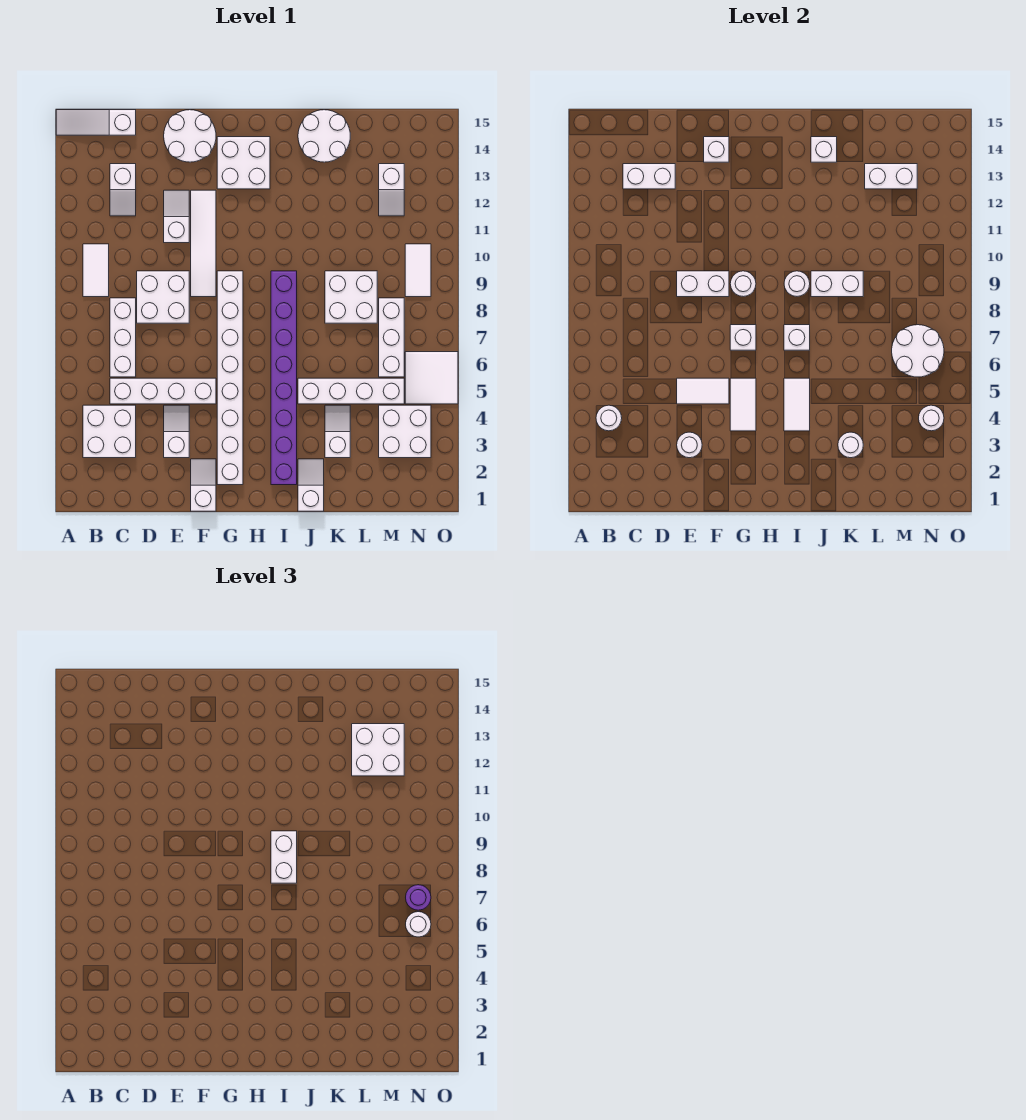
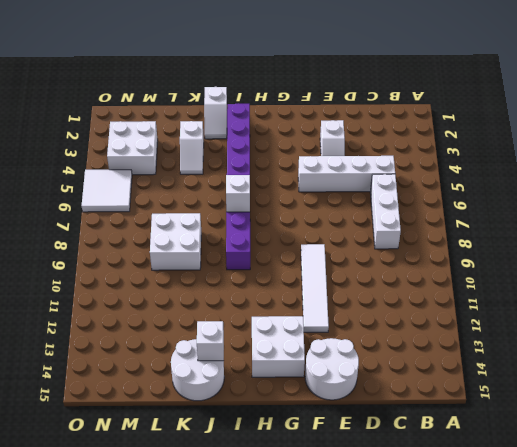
none -> white 1x3 slope [56,110,136,135]
none -> white 2x2 brick [83,405,136,458]
none -> white 1x2 tile [83,244,109,297]
none -> white 1x2 slope [110,164,136,216]

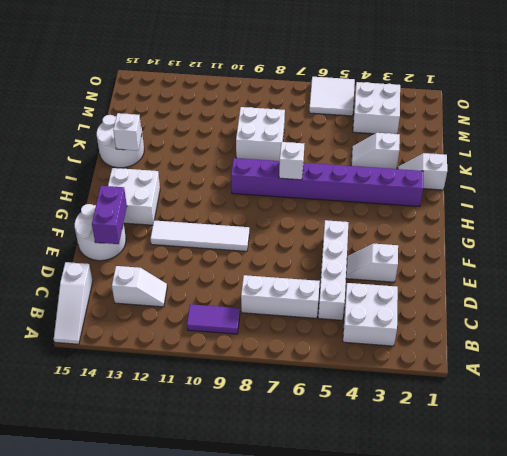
purple 1x2 tile [187,304,240,334] -> white 1x2 tile [83,244,109,297]
purple 1x2 brick [92,186,127,244] -> white 1x1 brick [704,137,729,162]
none -> white 2x2 brick [137,271,189,323]
none -> white 1x2 slope [164,190,189,243]
none -> white 1x2 slope [191,459,216,511]
none -> white 1x8 brick [217,271,243,485]

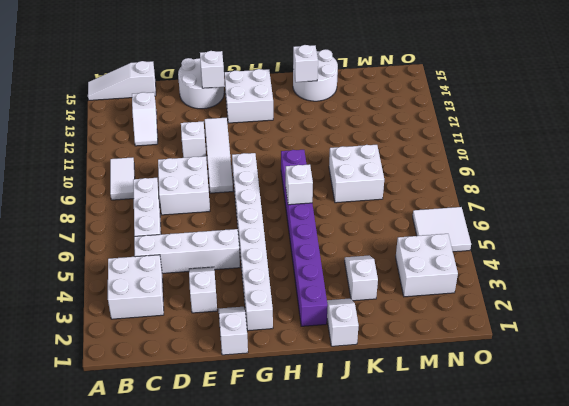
none -> white 1x4 brick [298,378,404,404]
none -> white 1x3 brick [379,298,404,377]
none -> white 1x2 slope [379,164,404,216]
none -> white 1x2 tile [405,244,431,297]

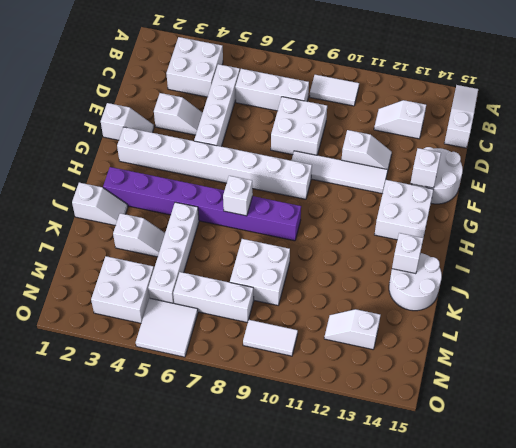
none -> white 1x1 round brick [596,405,622,431]
none -> white 1x2 brick [623,164,675,189]
none -> white 1x1 round brick [677,432,702,458]
none -> white 1x2 tile [677,378,729,404]

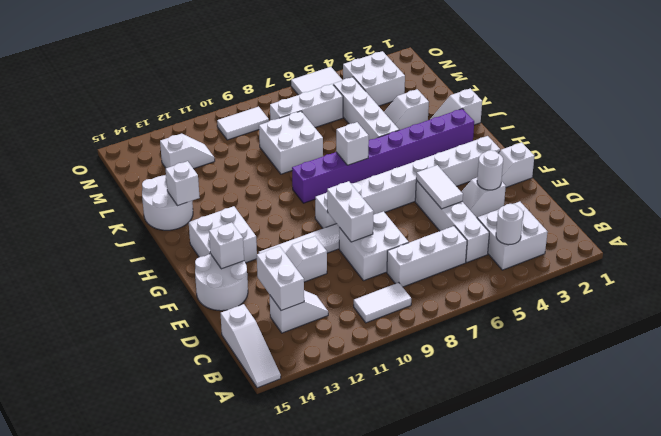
none -> white 1x2 tile [730,378,756,431]
none -> white 1x1 brick [730,325,756,350]
none -> white 1x1 round brick [730,271,756,297]
none -> white 1x2 tile [784,378,810,431]

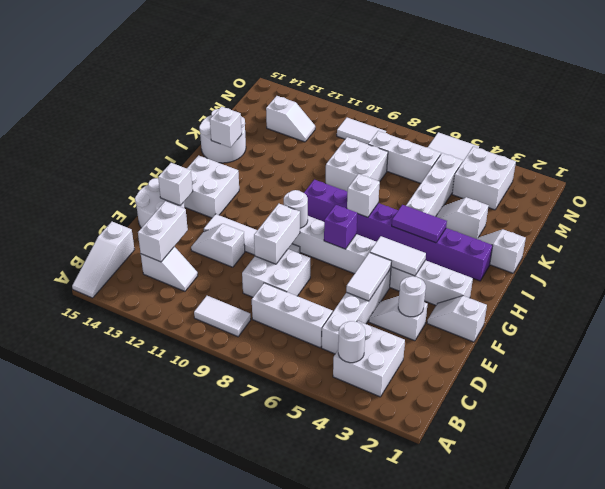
purple 1x1 brick [324,205,357,249] -> white 1x1 brick [730,325,756,350]
purple 1x2 tile [392,205,447,243] -> white 1x2 tile [784,378,810,431]
none -> white 1x1 round brick [784,271,810,296]
none -> white 1x2 brick [811,271,863,297]
none -> white 1x1 round brick [838,432,863,458]
none -> white 1x2 brick [865,164,917,189]

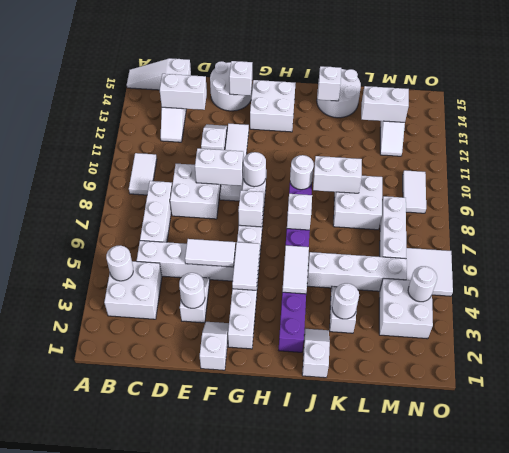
none -> white 2x2 round brick [892,325,944,377]
none -> white 1x2 brick [271,831,297,883]
none -> white 2x2 brick [352,724,404,776]
none -> white 1x1 round brick [406,912,431,937]

